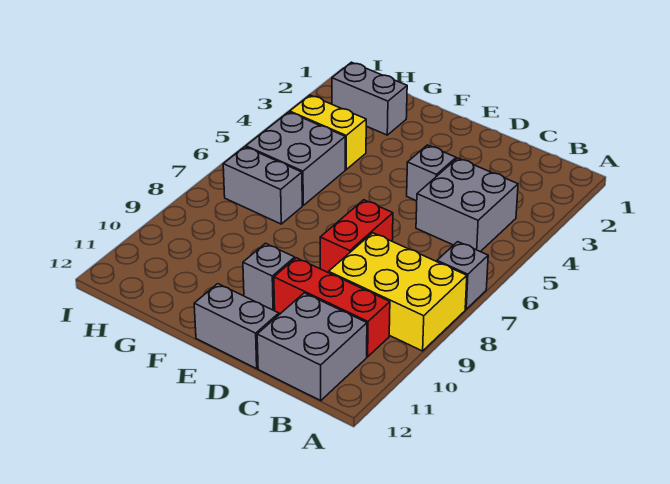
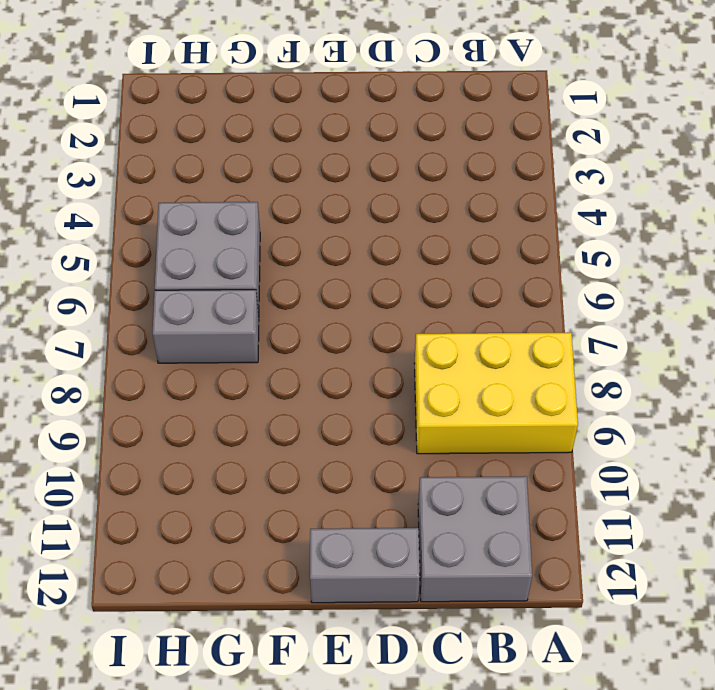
none -> grey 1x1 brick [437,242,488,309]
none -> grey 2x2 brick [416,158,518,252]
none -> red 1x3 brick [274,258,390,357]

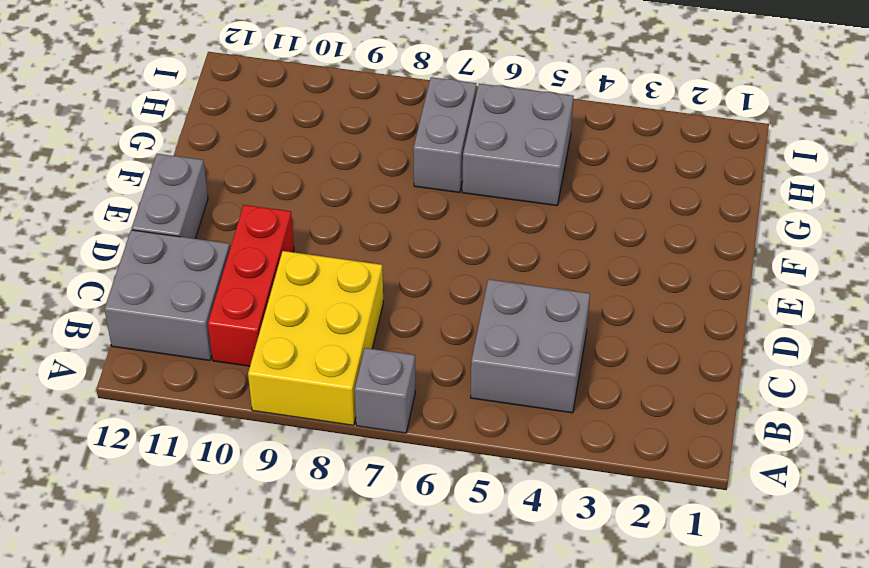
none -> grey 1x1 brick [407,145,456,201]
none -> red 1x2 brick [320,200,393,273]
none -> grey 1x1 brick [243,243,295,310]

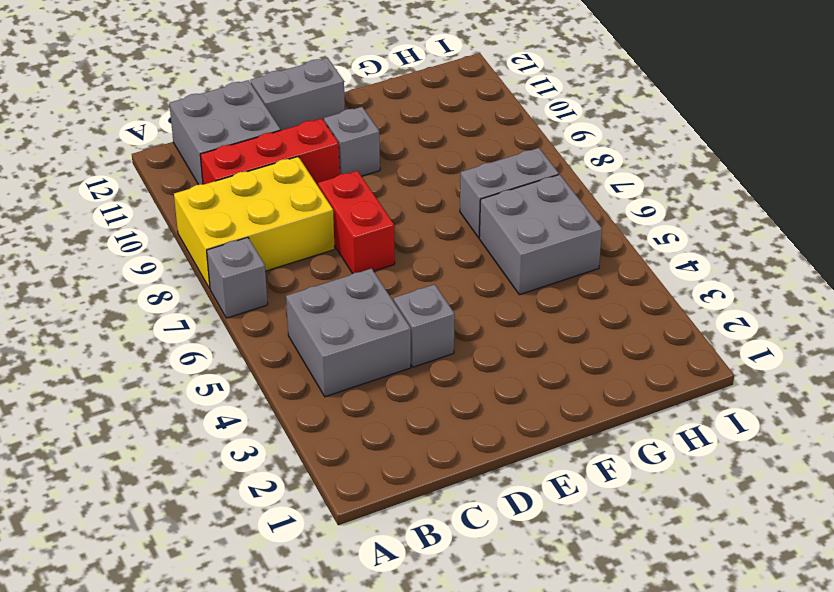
none -> grey 1x2 brick [332,62,407,135]
none -> yellow 1x2 brick [290,95,366,170]

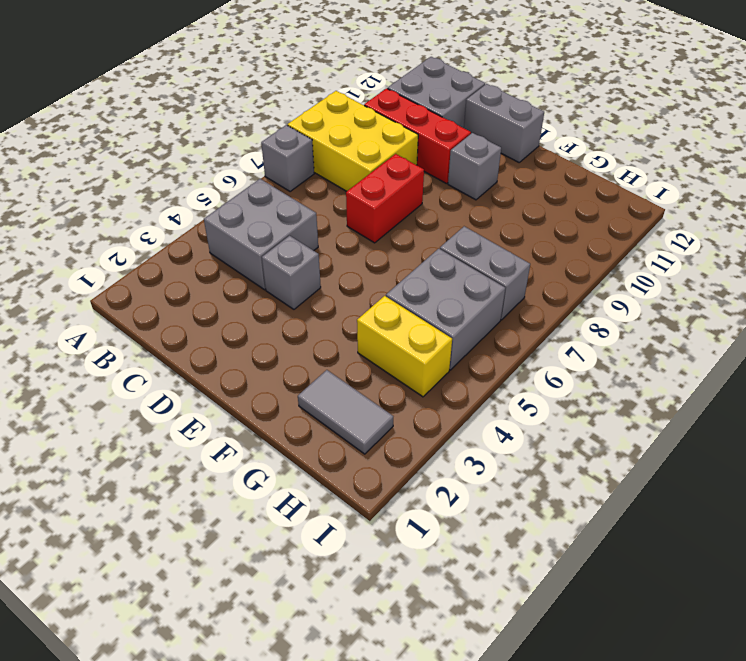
grey 1x2 tile [298,370,393,454] -> grey 1x2 brick [332,62,407,135]

